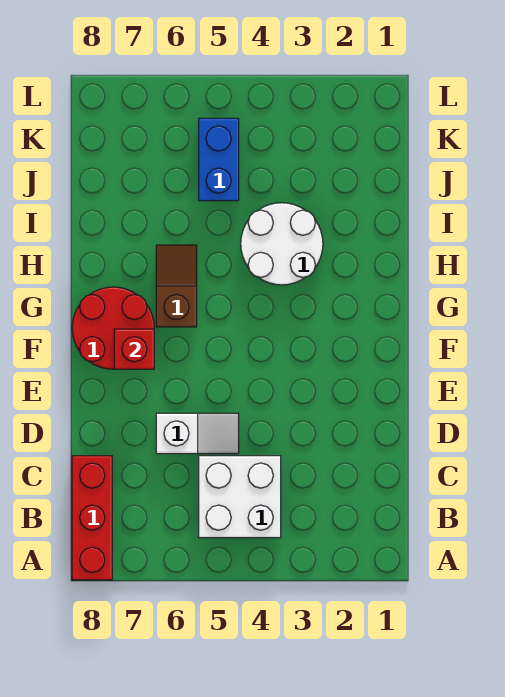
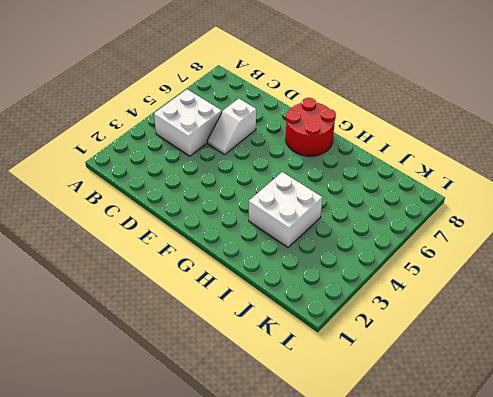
white 2x2 brick [249,172,322,247] -> white 2x2 round brick [241,203,323,285]
none -> red 1x3 brick [72,456,112,580]
none -> brown 1x2 slope [156,245,197,327]

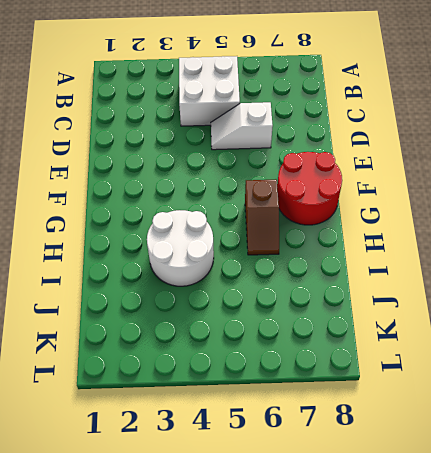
none -> red 1x3 brick [72,456,112,580]
none -> blue 1x2 brick [199,118,239,201]

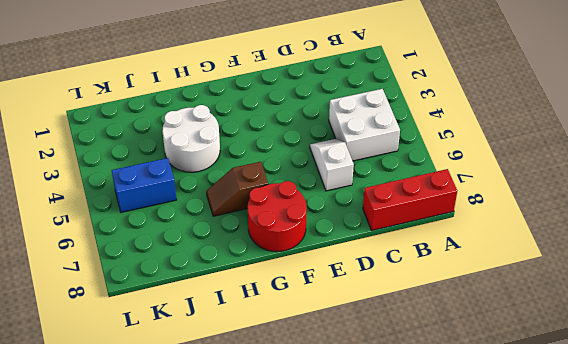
none -> red 1x1 brick [114,329,154,369]

